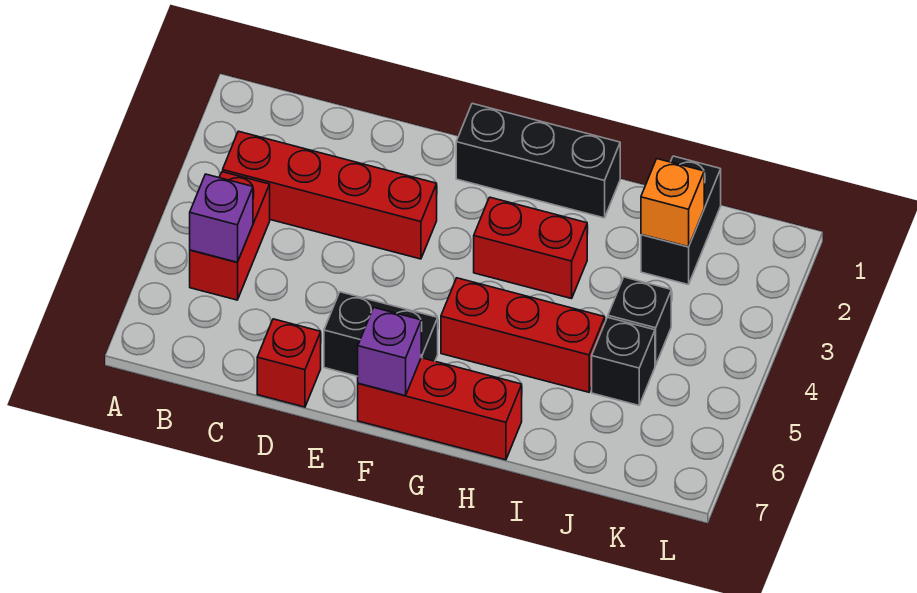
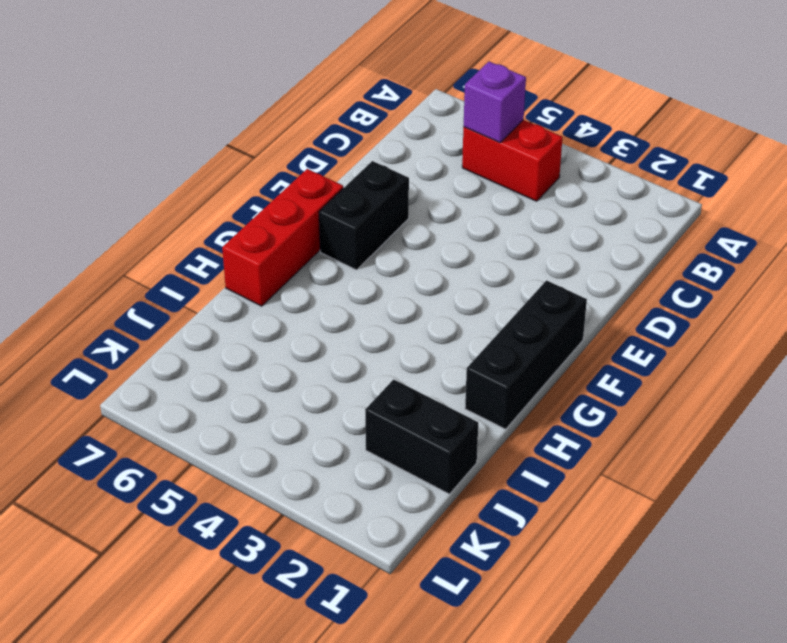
none -> red 1x4 brick [223,131,437,259]
none -> red 1x1 brick [257,319,321,407]
none -> red 1x2 brick [474,197,587,299]

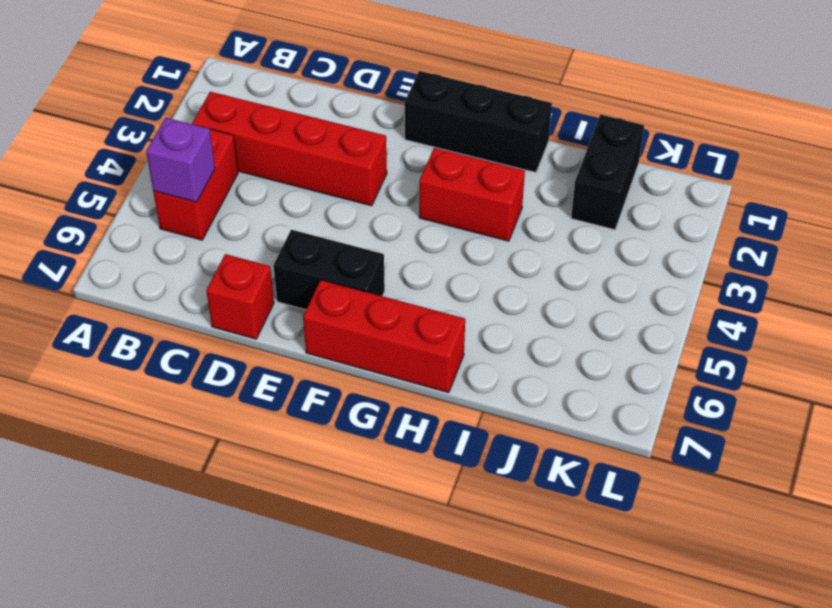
none -> red 1x3 brick [441,278,605,392]
none -> black 1x1 brick [608,277,671,365]
none -> black 1x1 brick [592,317,655,405]

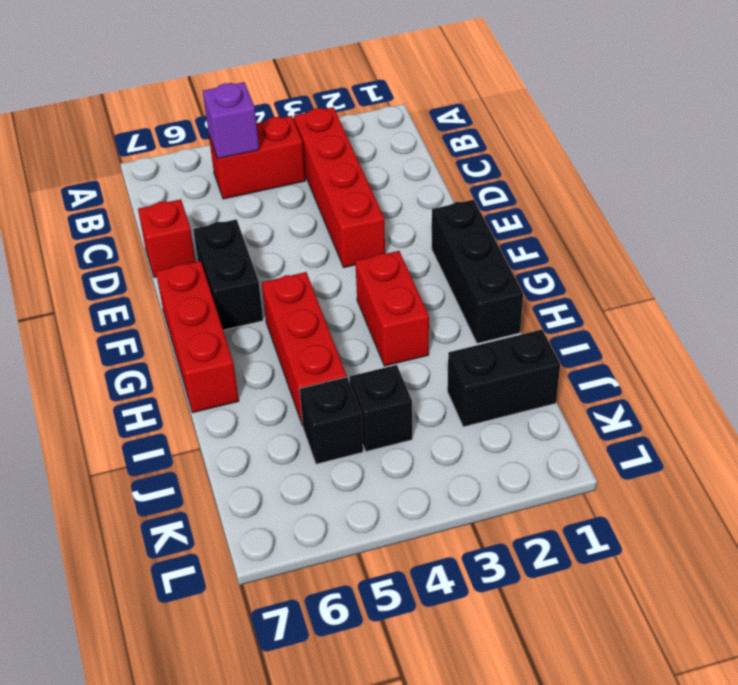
none -> purple 1x1 brick [358,308,421,396]
none -> orange 1x1 brick [641,159,704,247]

